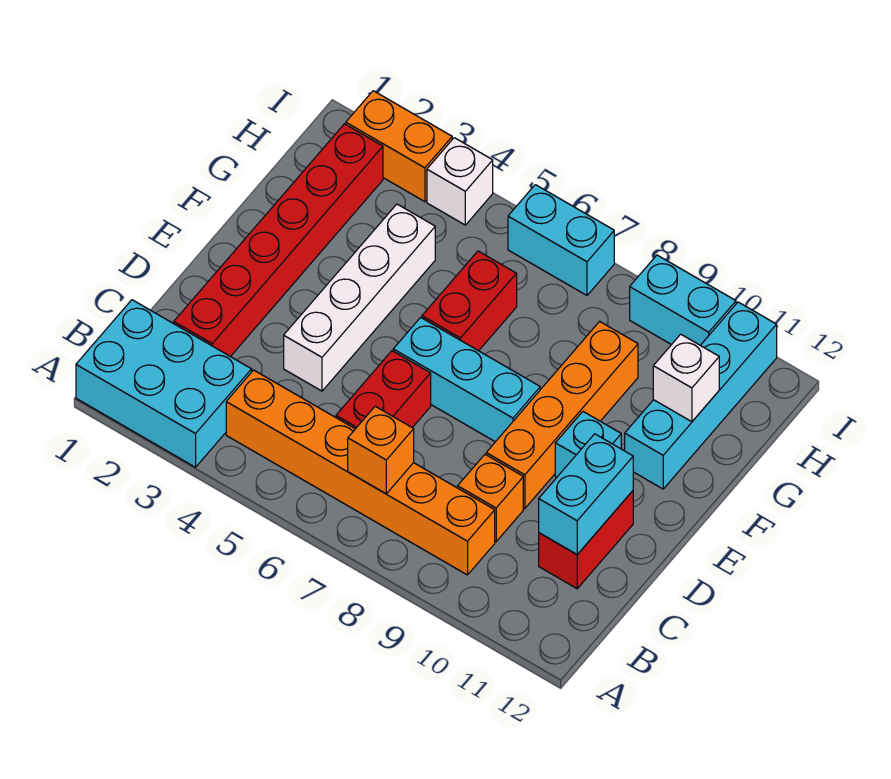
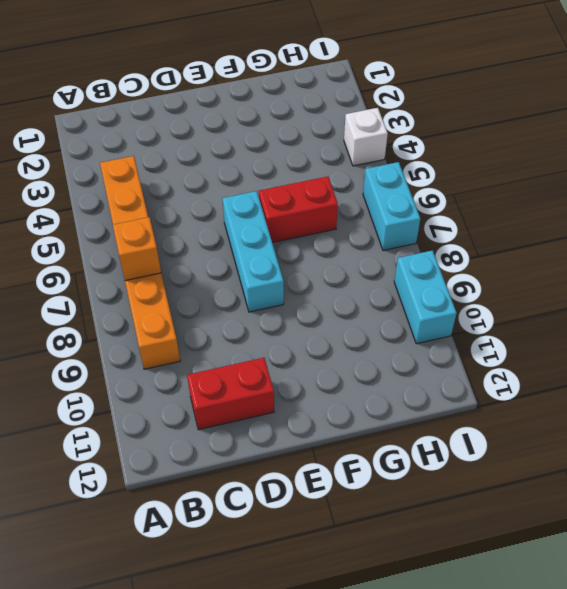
none -> cyan 2x3 brick [76,300,252,467]
none -> red 1x6 brick [174,124,383,357]
none -> red 1x2 brick [336,351,431,429]

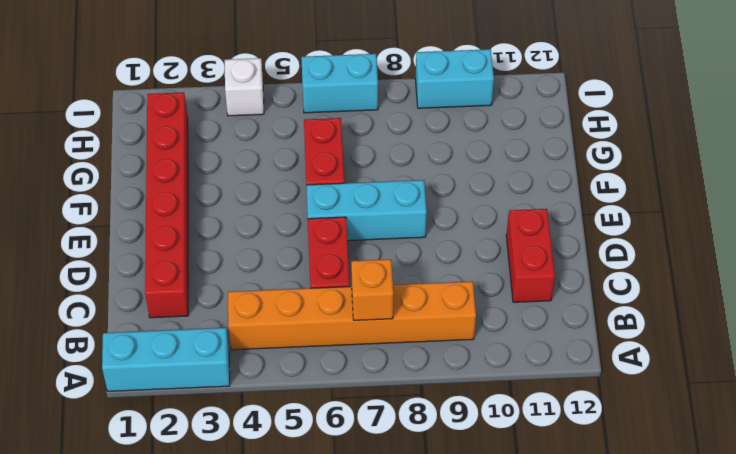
cyan 1x3 brick [102,328,230,391] -> cyan 2x3 brick [76,300,252,467]
none -> orange 1x1 brick [458,455,523,542]
none -> white 1x4 brick [284,204,435,391]
none -> orange 1x4 brick [486,321,638,509]

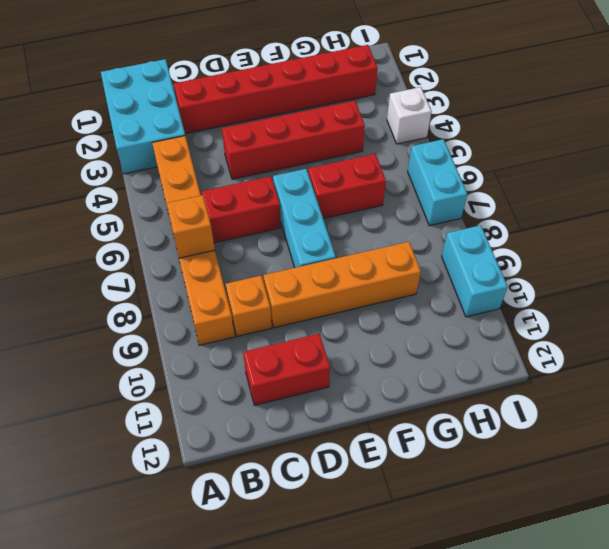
red 1x4 brick [222,101,365,179] -> white 1x4 brick [284,204,435,391]
none -> cyan 1x1 brick [555,412,621,477]
none -> cyan 1x4 brick [625,302,777,489]
none -> orange 1x2 brick [346,91,452,202]

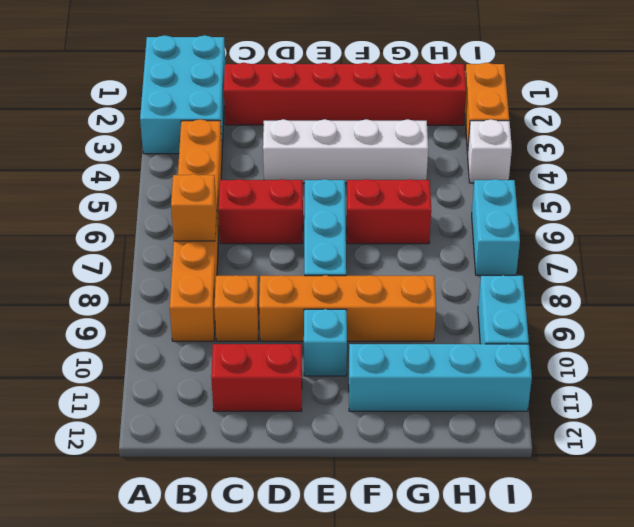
none -> cyan 1x2 brick [539,434,633,554]
none -> white 1x1 brick [653,334,719,422]

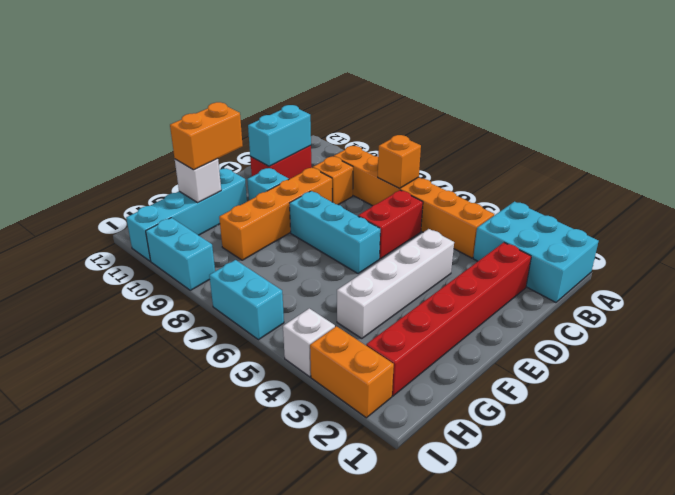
orange 1x2 brick [170,102,243,170] -> none
none -> red 1x2 brick [422,251,517,351]

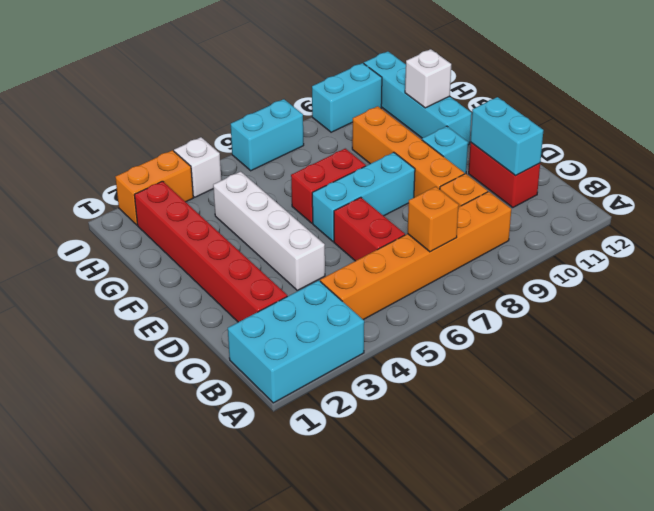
red 1x2 brick [291,149,366,223] -> red 1x2 brick turned to [422,251,517,351]

